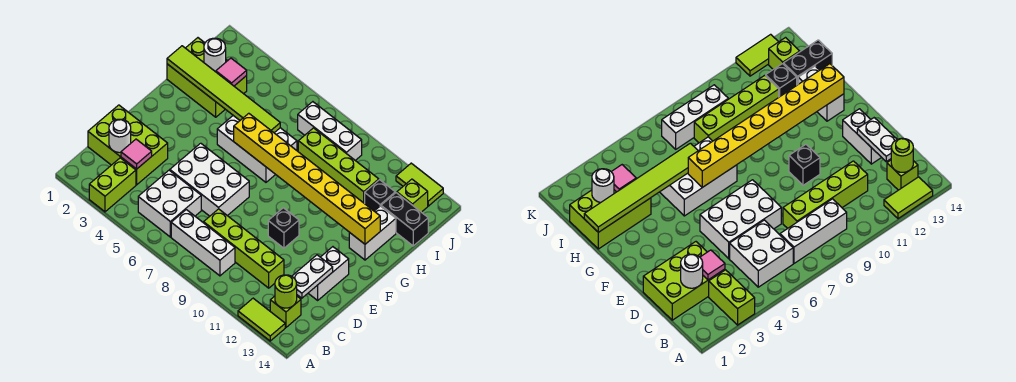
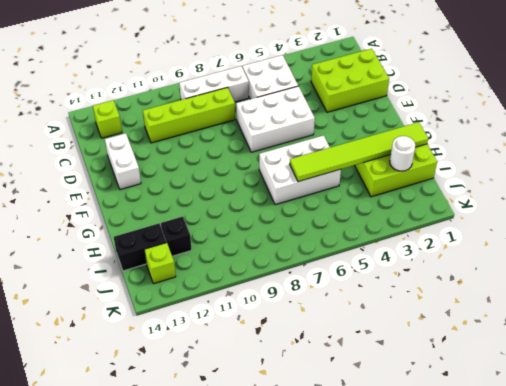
none -> lime 1x2 brick [89,158,136,212]
none -> lime 1x2 tile [238,298,285,341]
none -> black 1x1 brick [268,208,299,248]

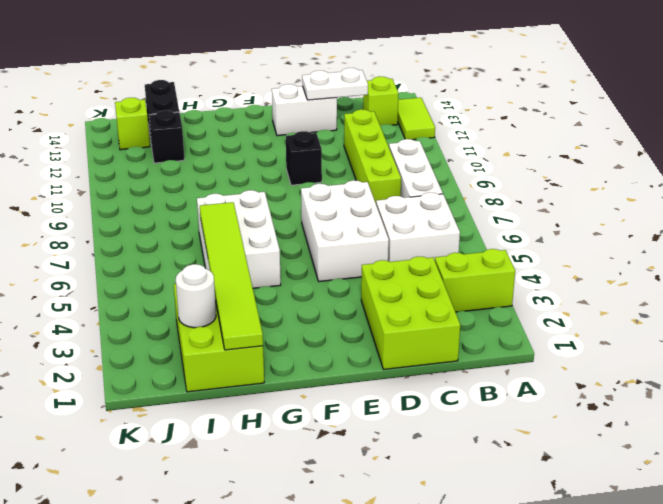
none -> white 1x2 brick [349,206,396,260]
none -> lime 1x4 brick [298,128,379,204]
none -> white 1x3 brick [298,102,362,160]

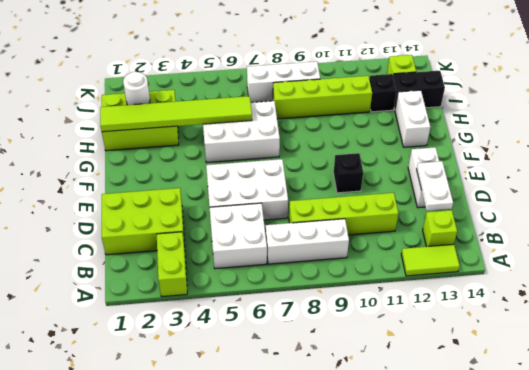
none -> lime 1x2 tile [396,163,443,206]
none -> lime 1x1 round brick [275,275,297,308]
none -> white 1x1 round brick [109,119,131,153]

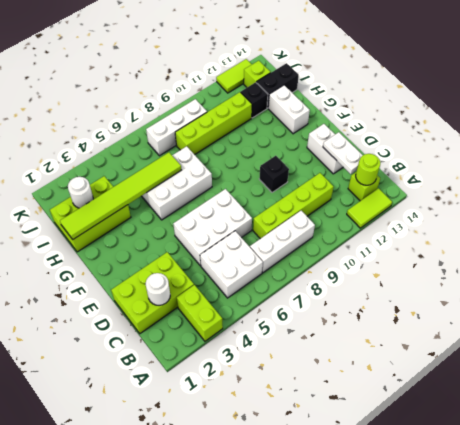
none -> pink 1x1 tile [121,139,152,169]
none -> yellow 1x8 brick [234,113,380,244]
none -> pink 1x1 tile [216,58,247,86]

